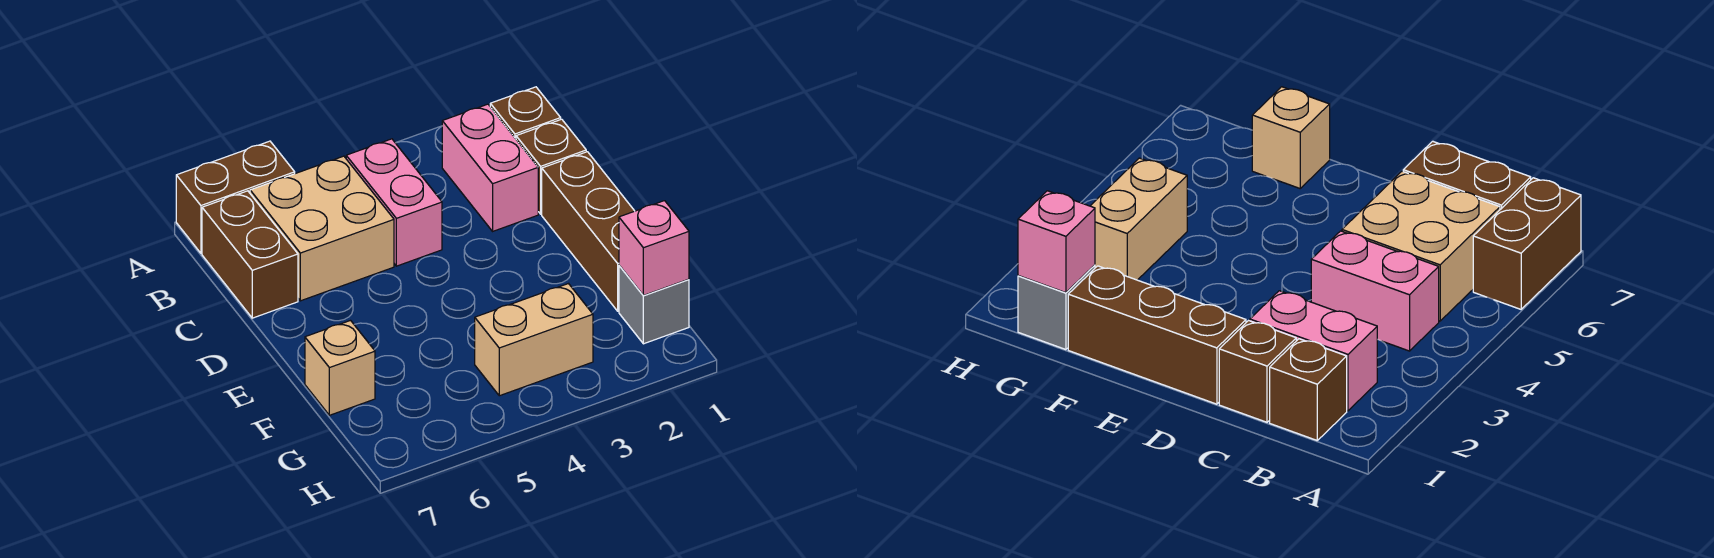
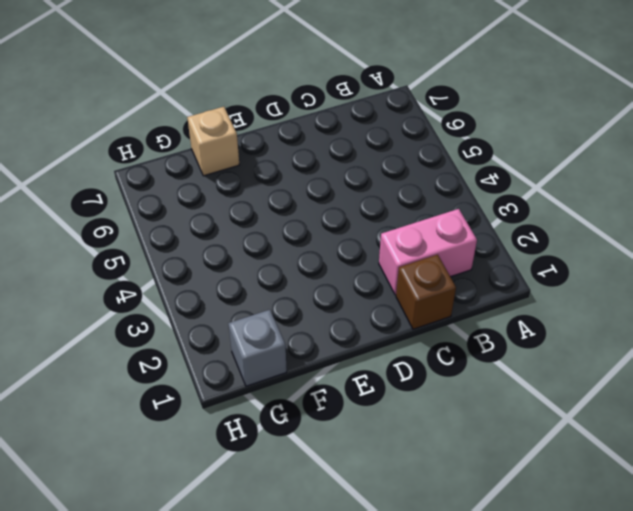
none -> brown 1x2 brick [176,141,295,253]
none -> brown 1x1 brick [490,87,561,139]
none -> pink 1x2 brick [346,139,442,266]

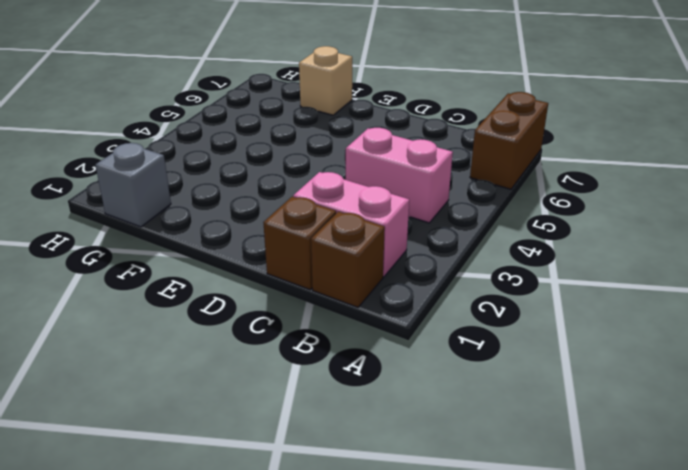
none -> tan 2x2 brick [250,156,394,301]
none -> brown 1x2 brick [202,191,298,318]
none -> brown 1x3 brick [542,152,634,311]

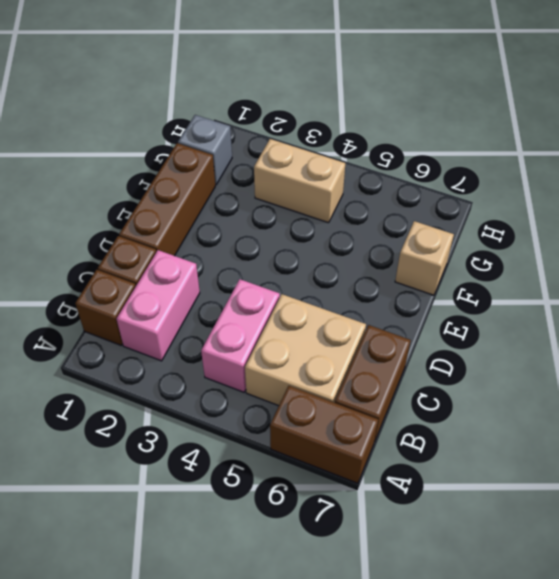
none -> pink 1x1 brick [619,201,689,295]

